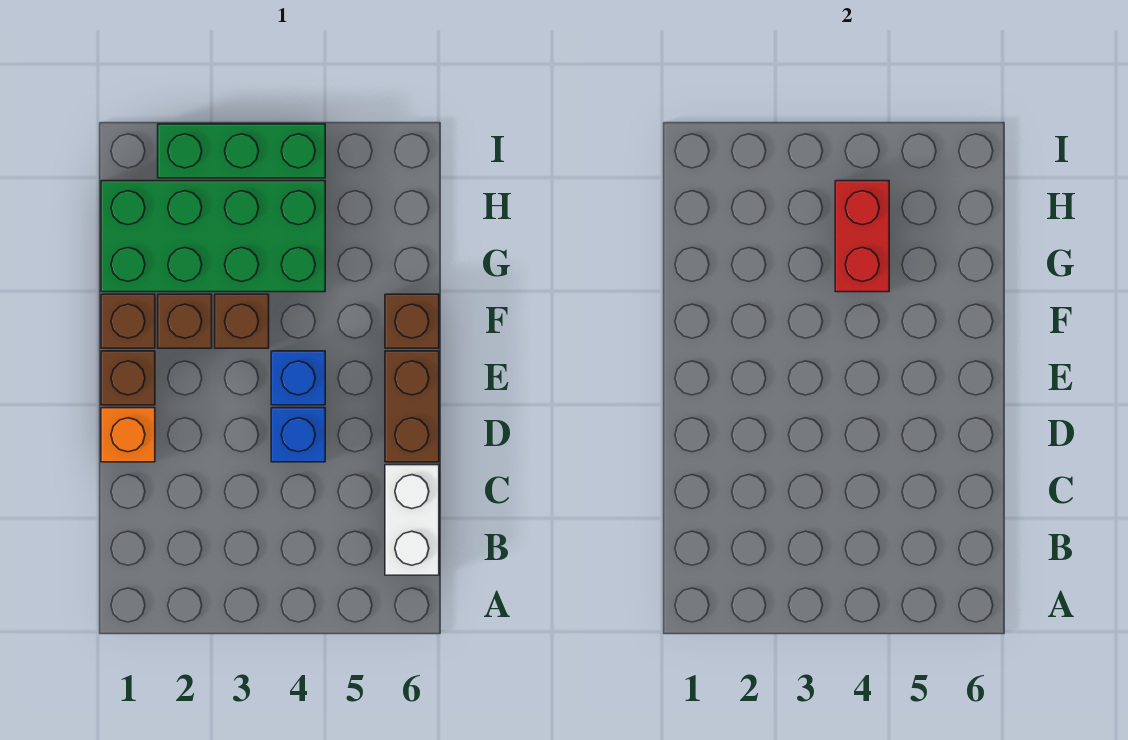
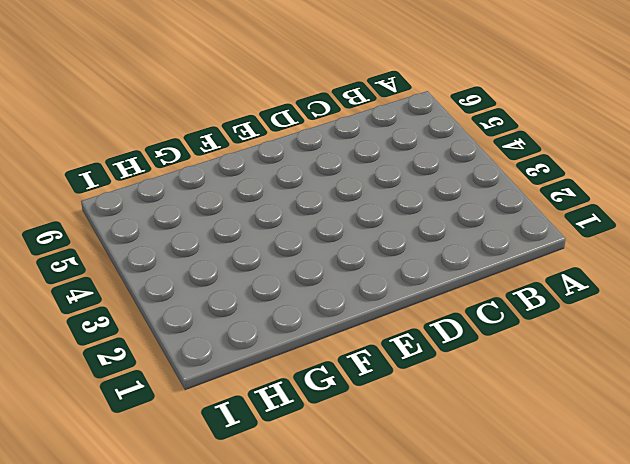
none -> white 1x2 brick [385,465,439,575]
none -> orange 1x1 brick [101,408,155,462]
none -> blue 1x1 brick [271,408,325,462]

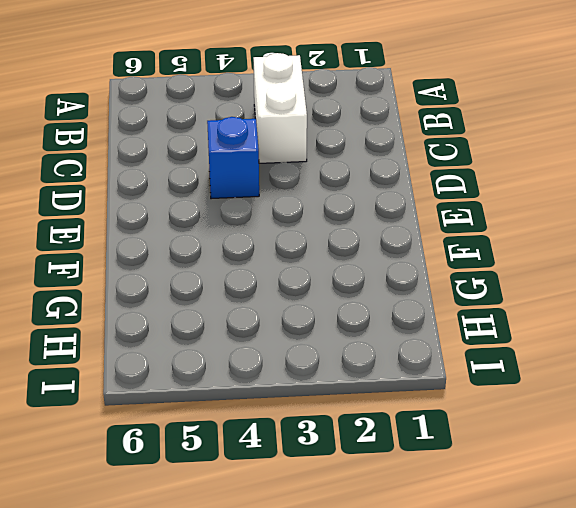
white 1x2 brick [253,53,307,163] -> white 1x2 brick moved to [385,465,439,575]
none -> orange 1x1 brick [101,408,155,462]
none -> brown 1x2 brick [385,351,439,462]
none -> brown 1x1 brick [101,351,155,405]

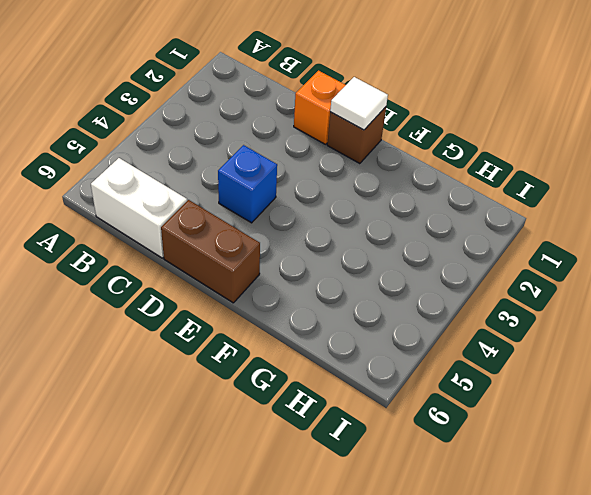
white 1x1 tile [330,77,388,130] -> none
none -> blue 1x1 brick [271,351,325,405]
none -> brown 1x1 brick [101,294,155,348]
none -> brown 1x1 brick [158,294,212,348]

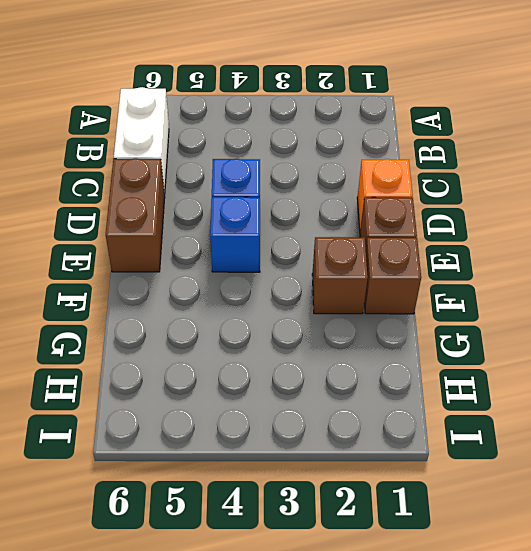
none -> brown 1x1 brick [215,294,269,348]
none -> brown 1x1 brick [385,294,439,348]
none -> green 2x4 brick [101,181,325,292]

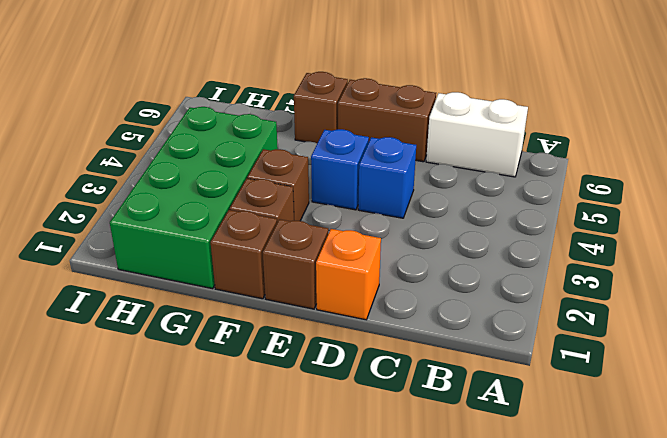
none -> green 1x3 brick [158,124,325,178]
none -> red 1x2 brick [835,181,889,292]

